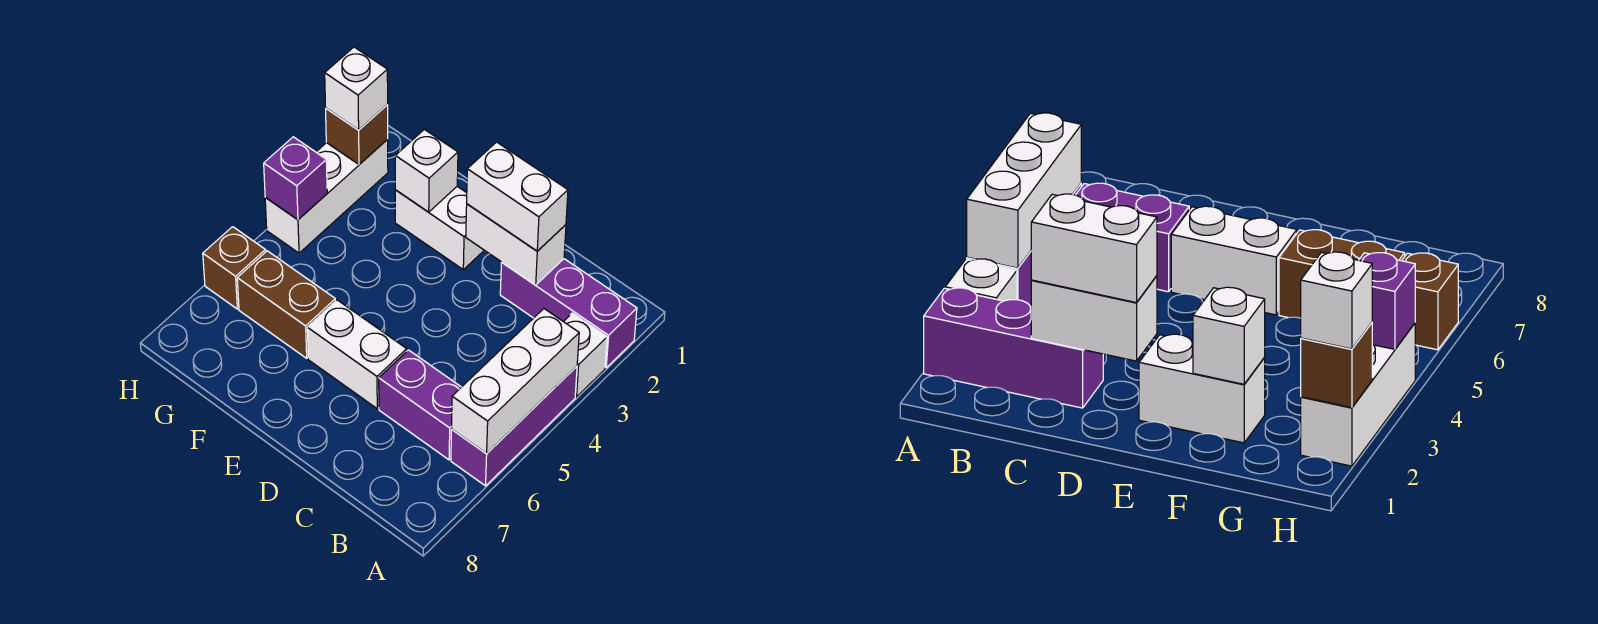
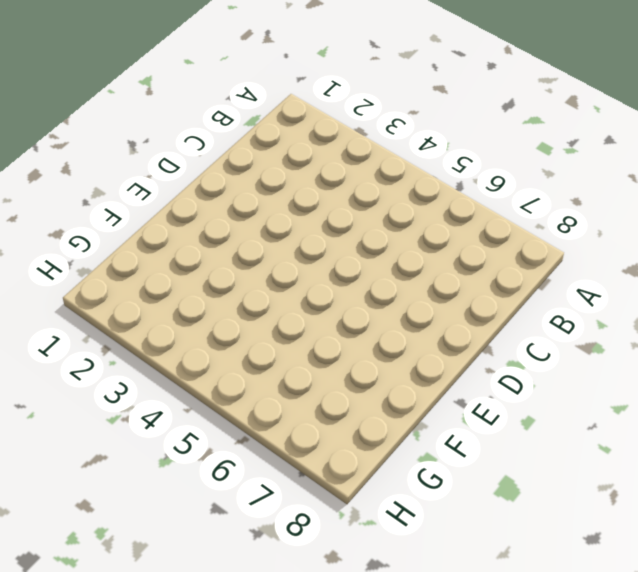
none -> purple 1x3 brick [500,259,637,368]
none -> white 1x1 brick [564,313,607,397]
none -> purple 1x3 brick [451,366,577,486]

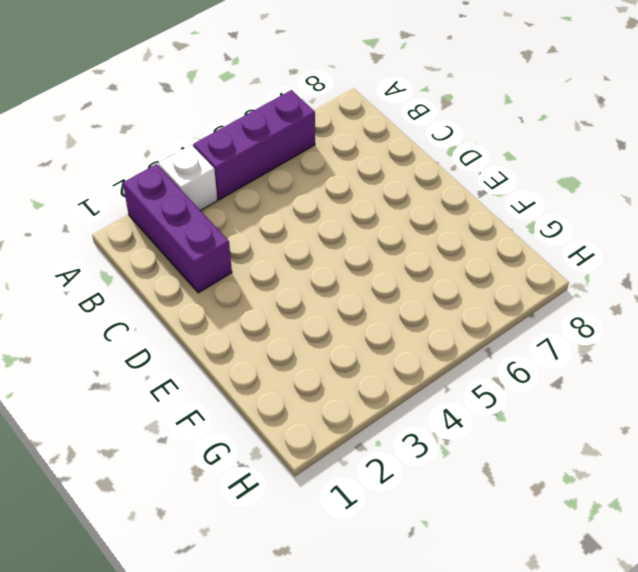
none -> purple 1x2 brick [379,350,461,460]
none -> white 1x2 brick [307,300,407,409]
none -> white 1x2 brick [395,187,484,269]

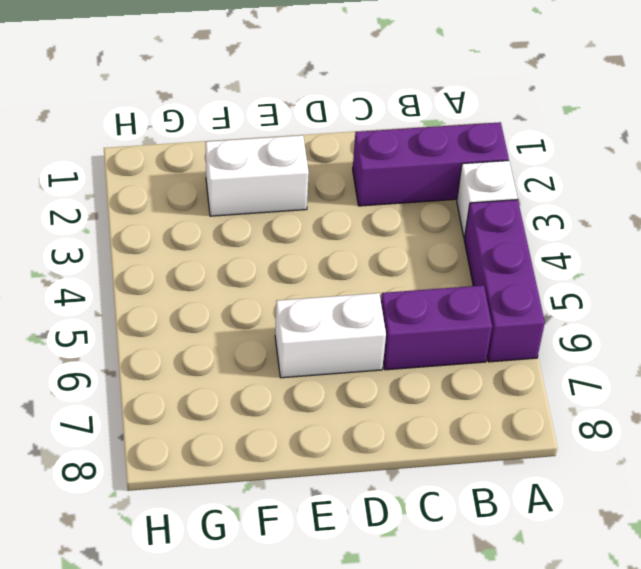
none -> brown 1x2 brick [237,251,335,358]
none -> white 1x3 brick [265,139,388,253]
none -> brown 1x1 brick [203,227,266,309]

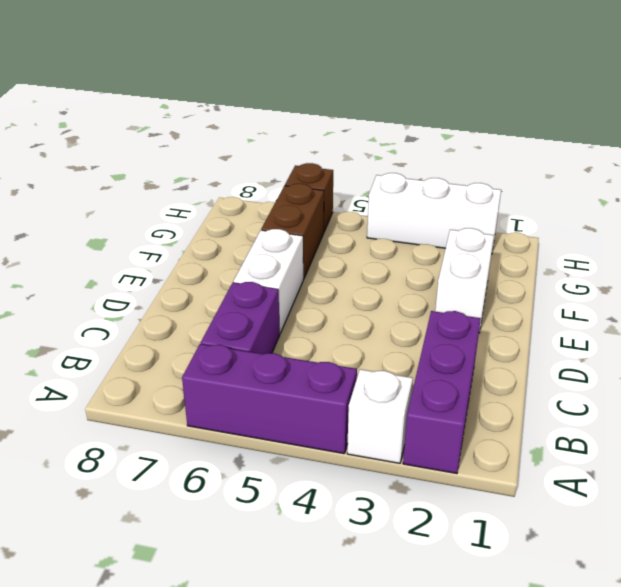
none -> white 1x3 brick [451,309,579,454]
none -> white 1x2 brick [466,204,566,285]
none -> white 1x1 brick [395,129,458,212]

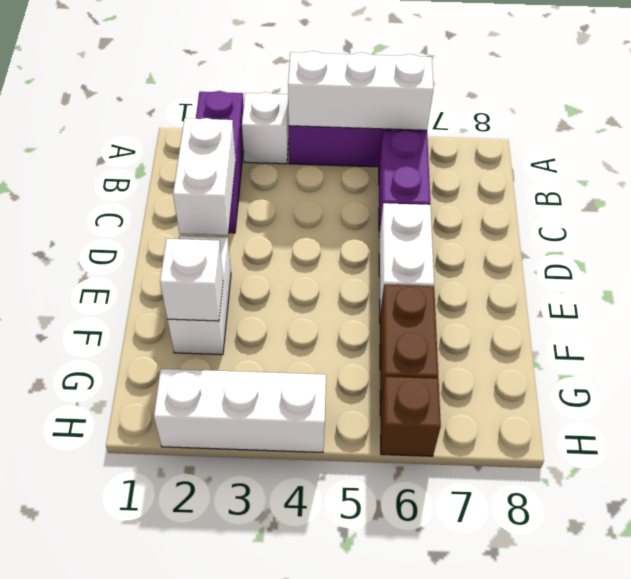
none -> brown 1x1 brick [326,105,388,164]
none -> purple 1x1 brick [264,137,327,220]
none -> white 1x2 brick [467,142,568,251]

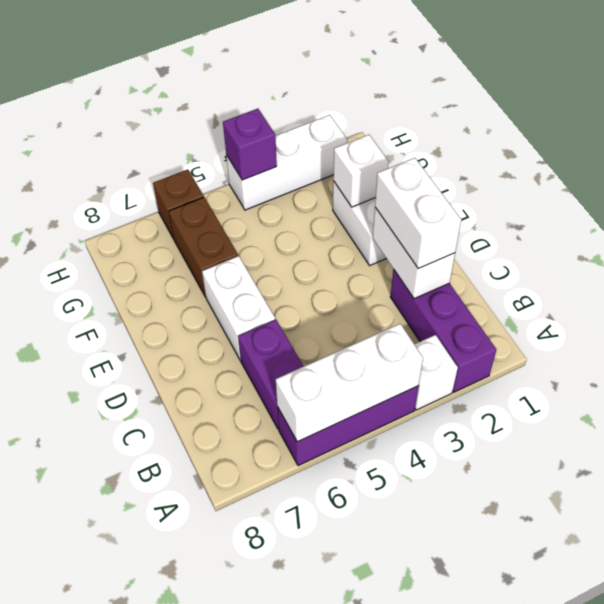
none -> brown 1x1 brick [326,105,388,164]
none -> white 1x1 brick [325,47,388,130]

